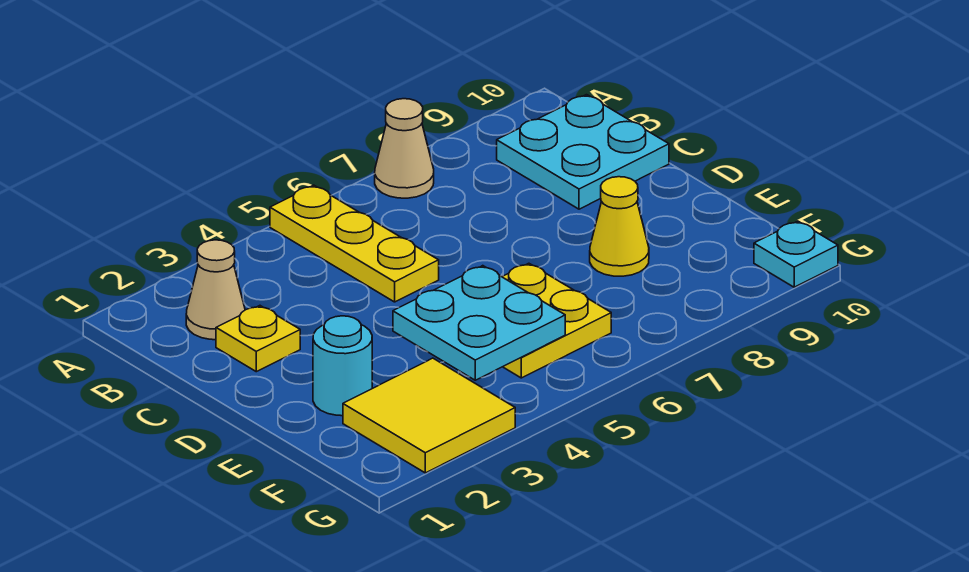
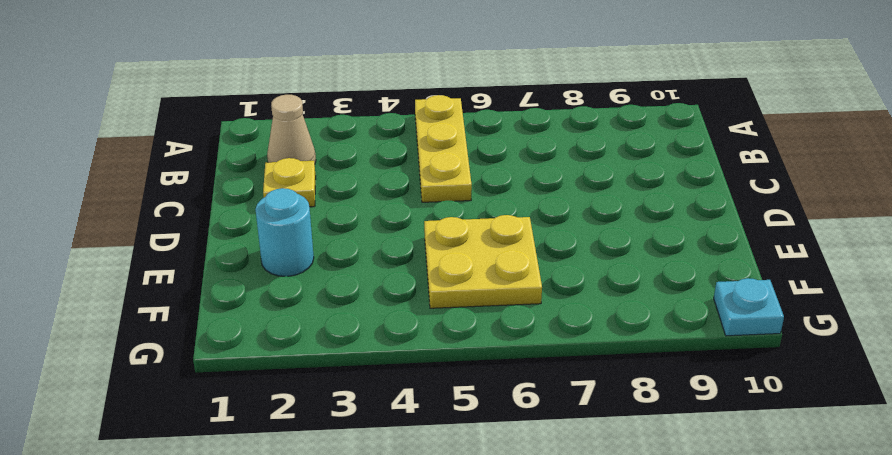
none -> tan 1x1 cone [375,99,434,198]
none -> cyan 2x2 plate [497,95,669,209]

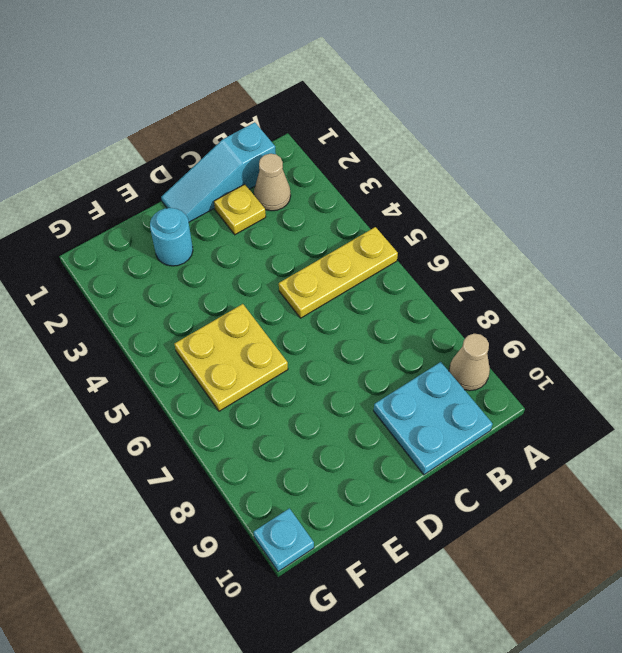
tan 1x1 cone [449,334,490,391] -> tan 1x1 cone moved to [375,99,434,198]
cyan 1x3 slope [161,122,276,222] -> none
none -> yellow 1x1 cone [590,177,649,276]
none -> yellow 2x2 tile [343,358,515,473]

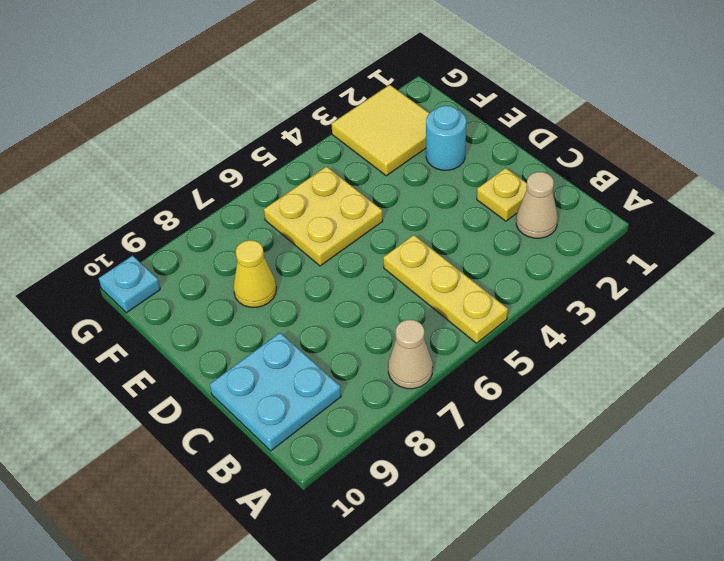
none -> cyan 2x2 plate [393,266,565,380]

